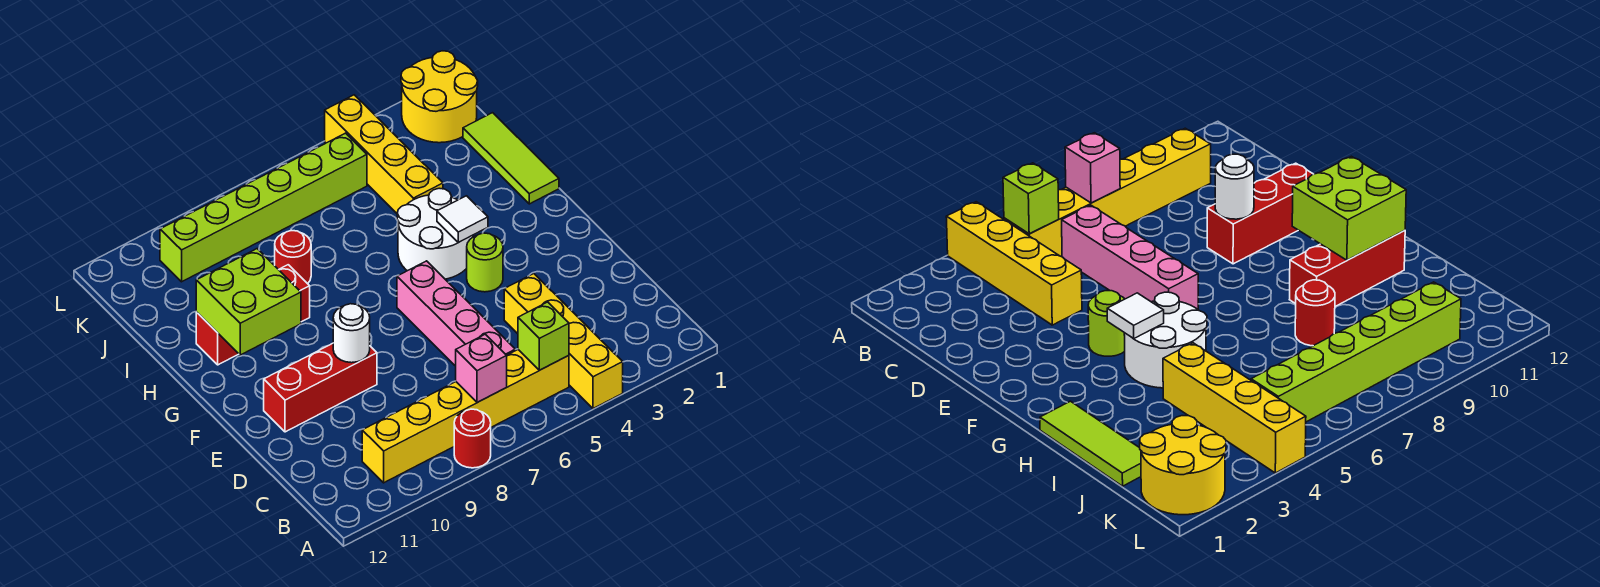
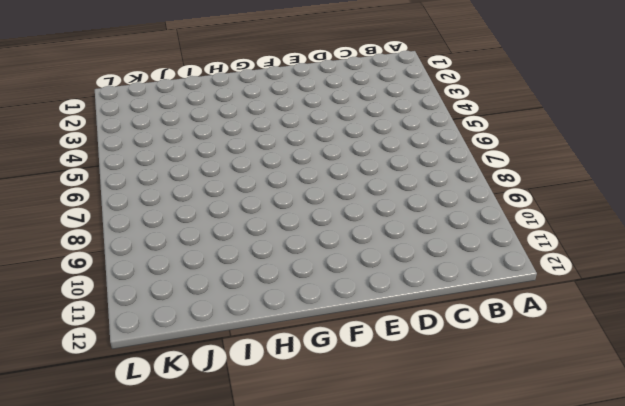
none -> yellow 1x4 brick [504,274,623,409]
none -> red 1x1 round brick [454,409,491,468]
none -> yellow 1x6 brick [362,350,569,483]

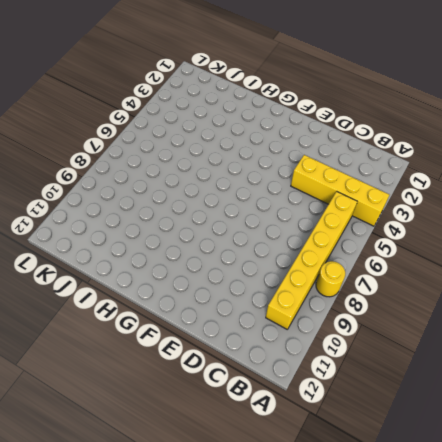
yellow 1x1 round brick [316,261,345,297] -> red 1x1 round brick [454,409,491,468]
none -> pink 1x4 brick [397,261,515,366]
none -> red 1x3 brick [264,343,377,432]
none -> lime 1x1 round brick [467,233,503,292]

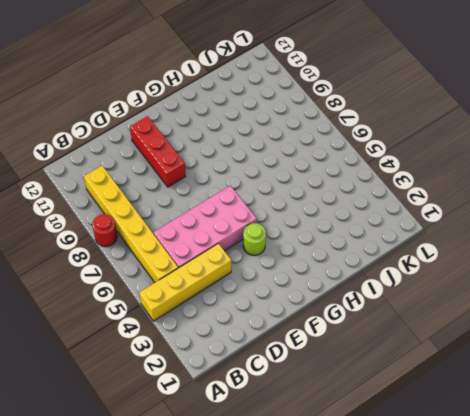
pink 2x4 brick [154,186,257,268] -> pink 1x4 brick [397,261,515,366]
none -> white 2x2 round brick [397,188,473,279]
none -> lime 1x3 tile [463,113,559,204]
none -> red 1x3 brick [196,265,310,365]

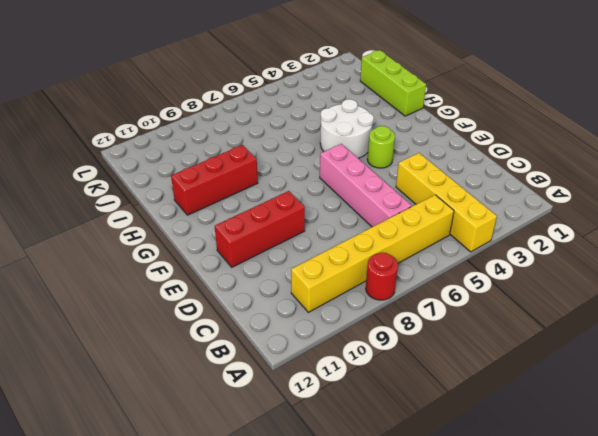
lime 1x3 brick [360,50,426,116] -> lime 1x3 tile [463,113,559,204]
none -> yellow 1x4 brick [325,95,443,213]
none -> red 1x1 round brick [275,231,311,284]
none -> yellow 2x2 round brick [401,51,478,143]

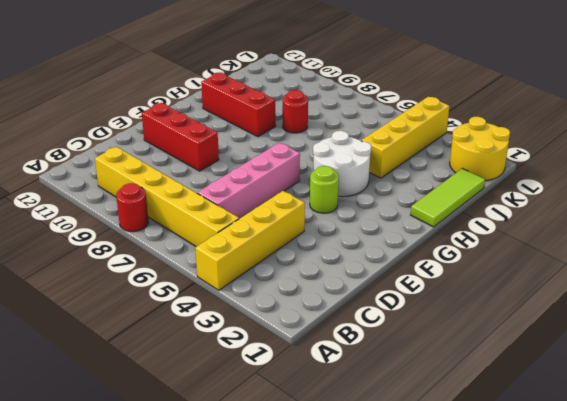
none -> lime 1x6 brick [160,133,367,282]
none -> lime 1x1 brick [518,302,569,370]
none -> pink 1x1 brick [456,334,507,403]

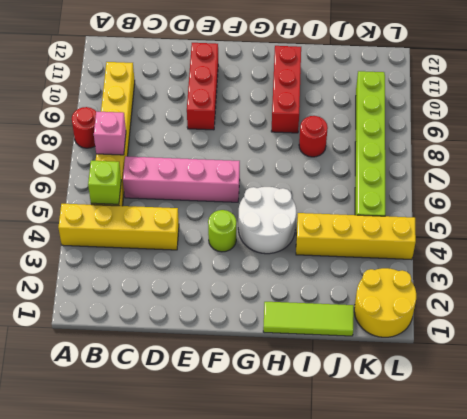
none -> white 1x1 round brick [333,304,370,363]
none -> white 1x1 tile [437,196,488,243]
none -> lime 2x2 brick [196,249,301,355]

